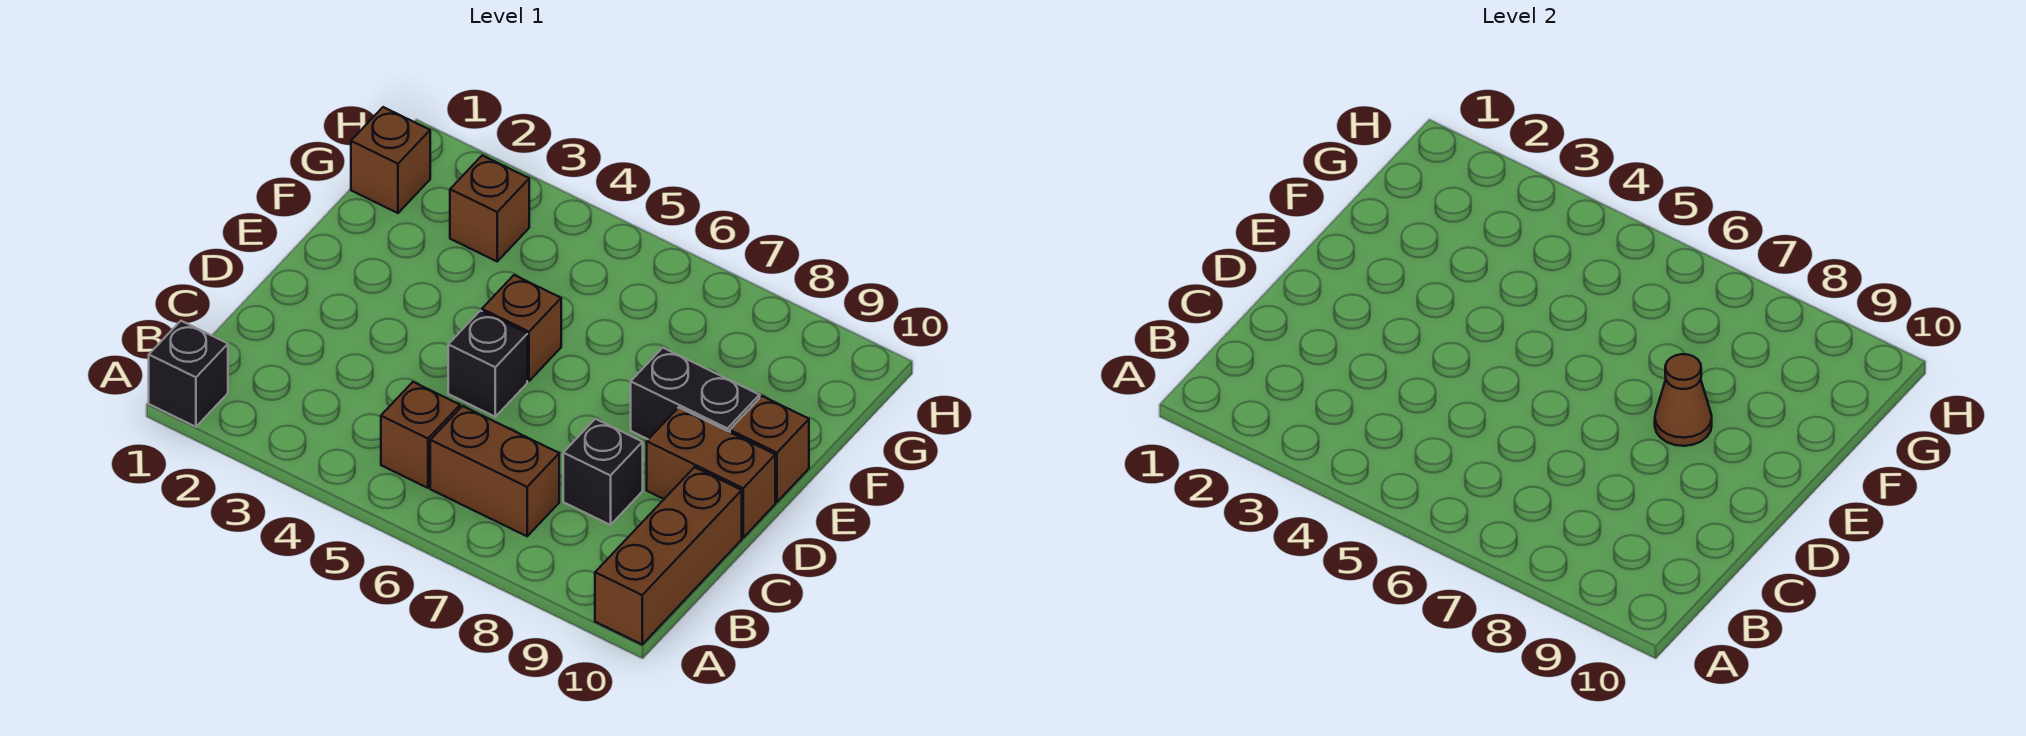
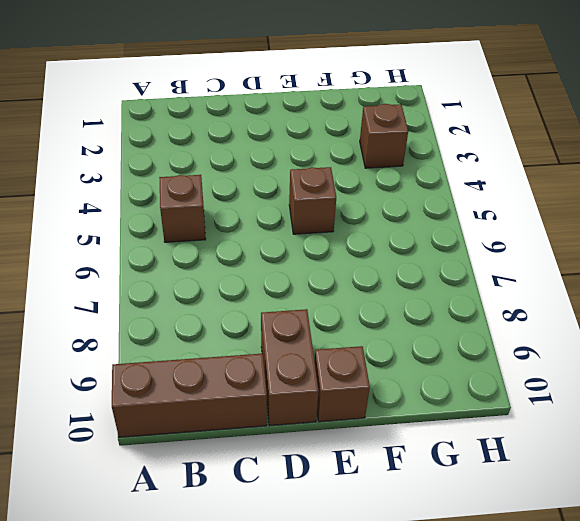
none -> black 1x1 brick [149,321,228,427]
none -> brown 1x2 brick [430,406,559,536]
none -> black 1x1 brick [563,419,643,525]

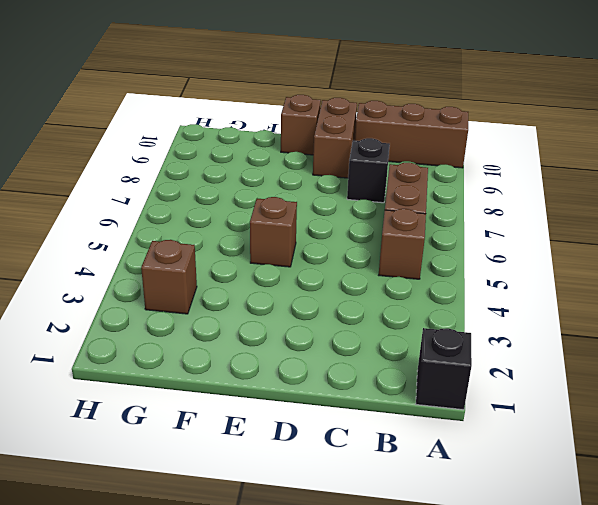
none -> black 1x1 brick [448,311,527,417]
none -> black 1x2 brick [631,348,760,439]
none -> brown 1x1 brick [351,107,430,213]

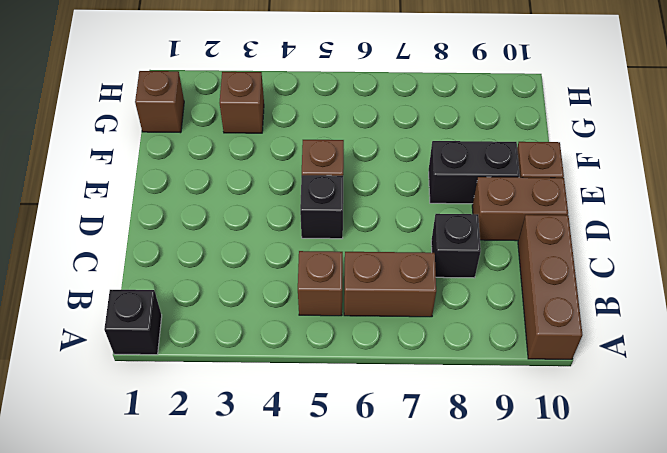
none -> brown 1x1 cone [1655,354,1712,446]

